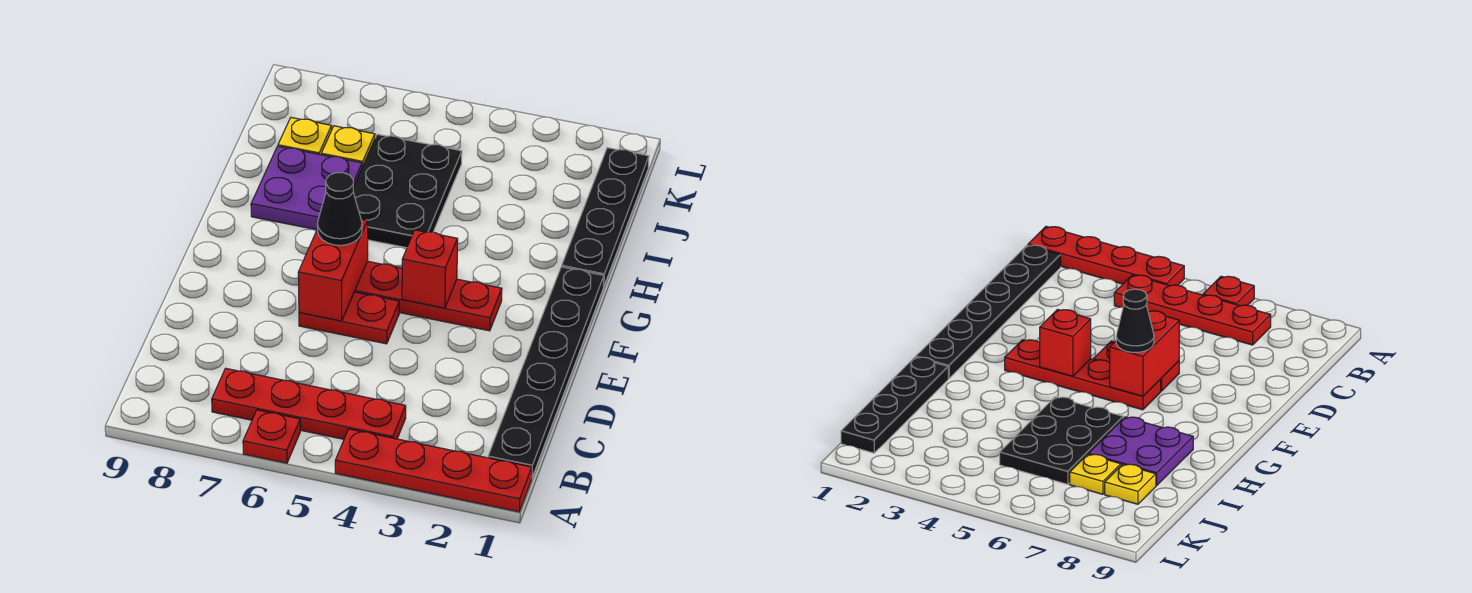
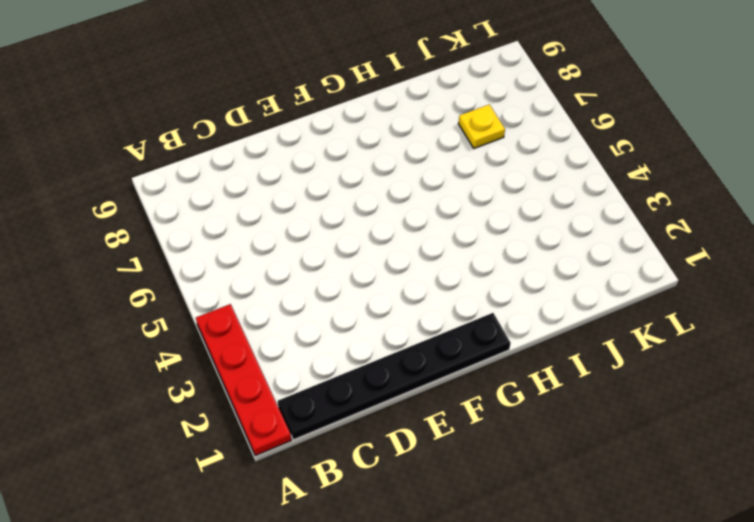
none -> red 1x1 plate [243,410,300,463]
none -> red 1x4 plate [212,368,406,439]
none -> red 1x2 plate [299,292,399,344]

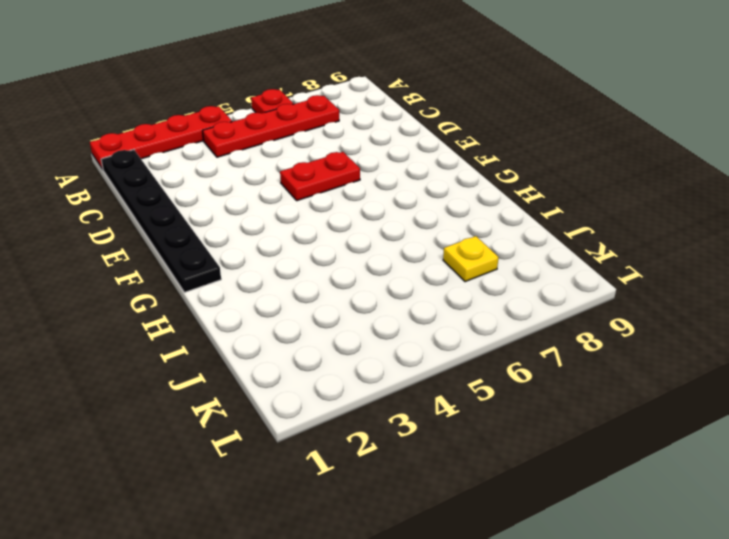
none -> red 1x4 plate [354,261,502,331]
none -> black 1x4 plate [562,148,649,287]
none -> black 2x3 plate [353,134,462,248]

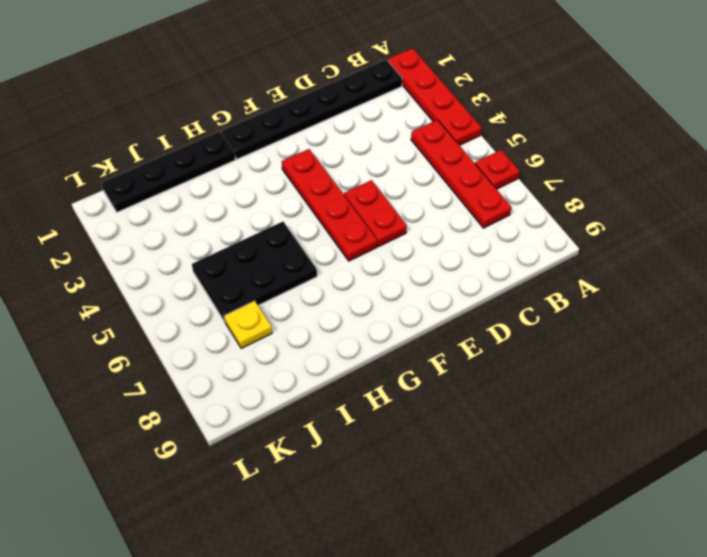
none -> purple 2x2 plate [251,146,362,230]
none -> yellow 1x1 plate [278,118,332,155]
none -> red 1x2 brick [298,219,368,321]

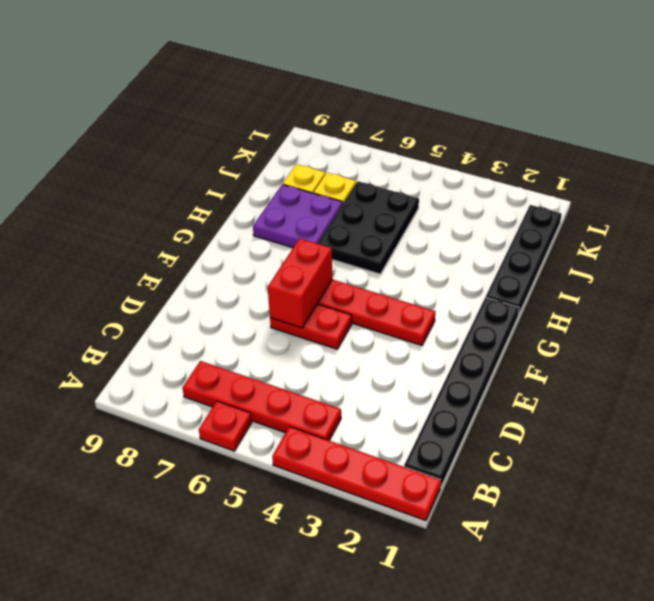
none -> red 1x1 brick [402,230,458,308]
none -> black 1x1 cone [317,173,362,246]

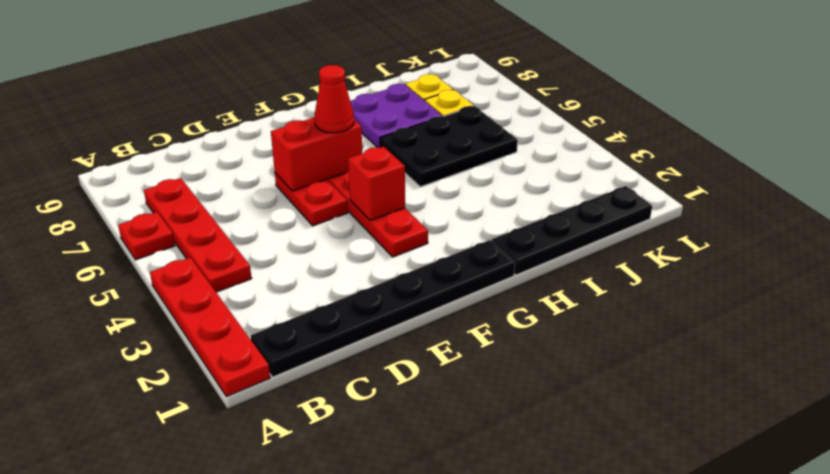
red 1x1 cone [315,65,354,133] -> black 1x1 cone [317,173,362,246]

